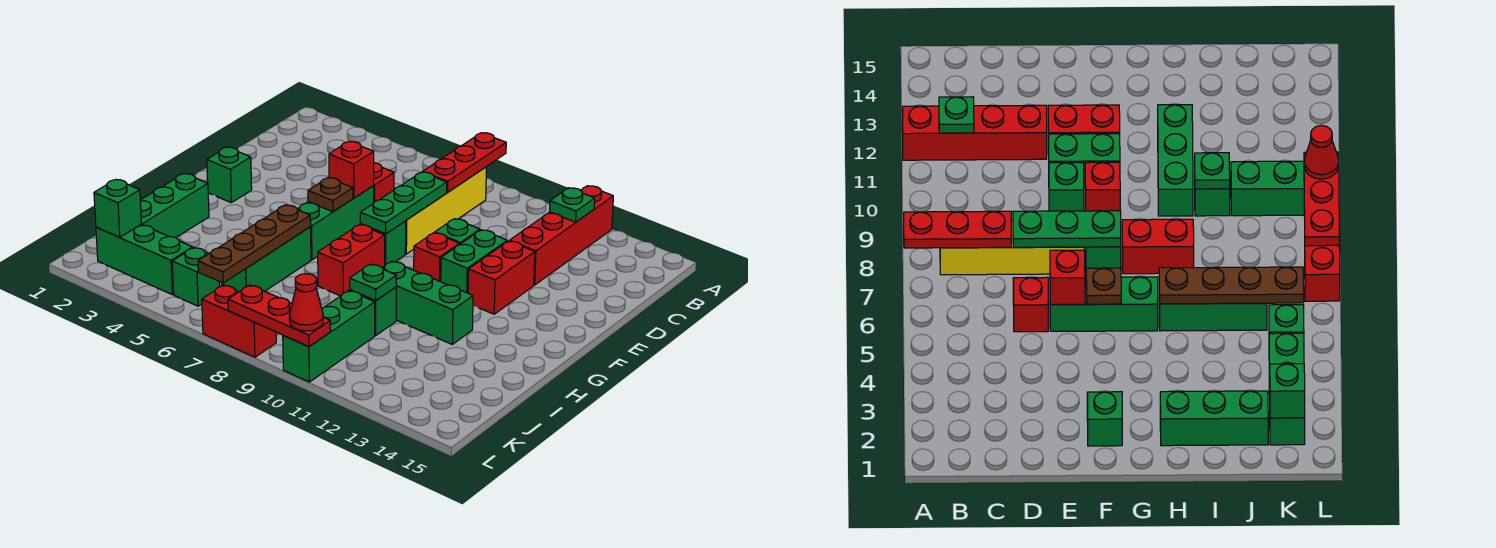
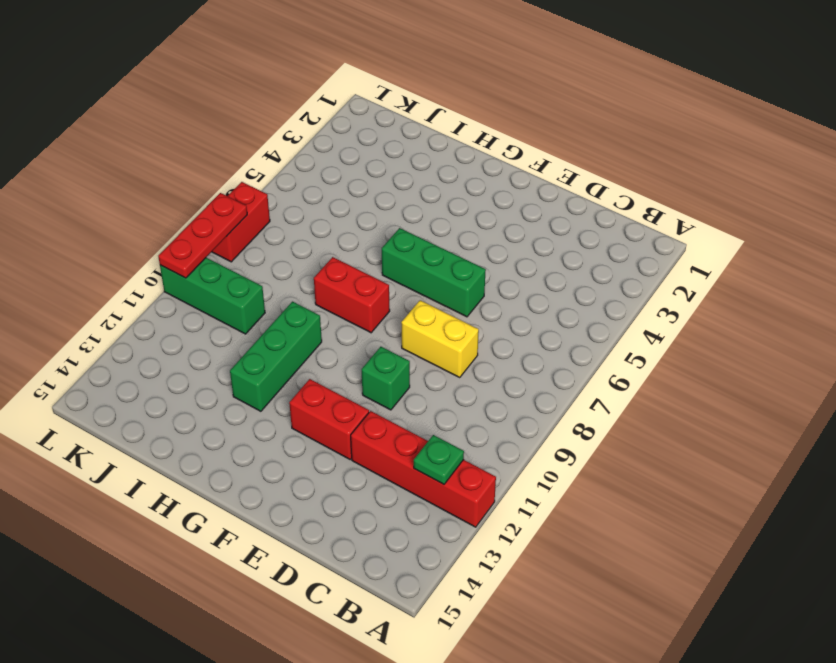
yellow 1x2 brick [401,300,479,377] -> yellow 1x4 brick [405,167,486,254]
none -> red 1x1 brick [373,163,394,202]
none -> green 1x2 brick [441,230,507,293]
none -> green 1x1 brick [207,147,252,203]

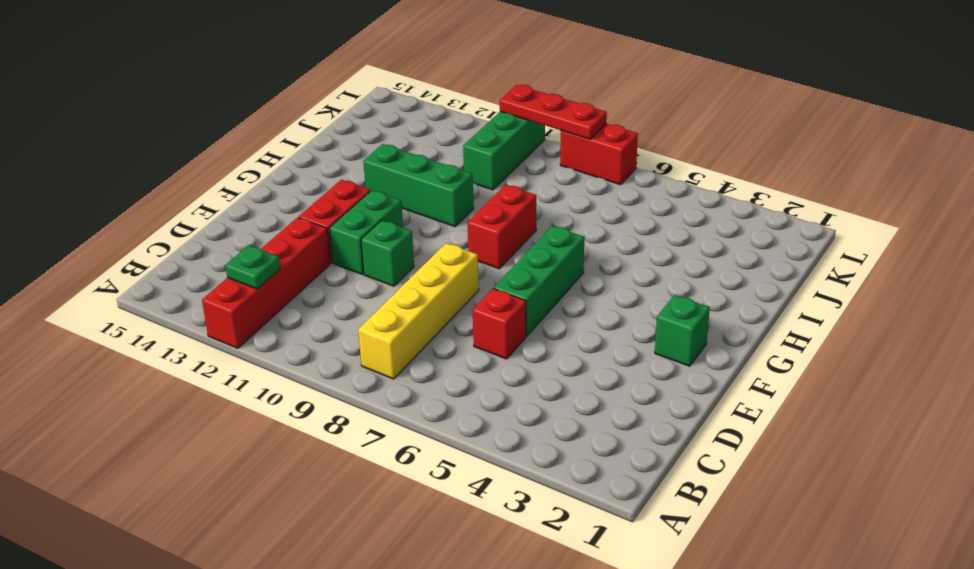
none -> green 1x1 brick [360,221,406,265]
none -> red 1x1 brick [414,233,460,282]
none -> green 1x3 brick [140,174,209,238]

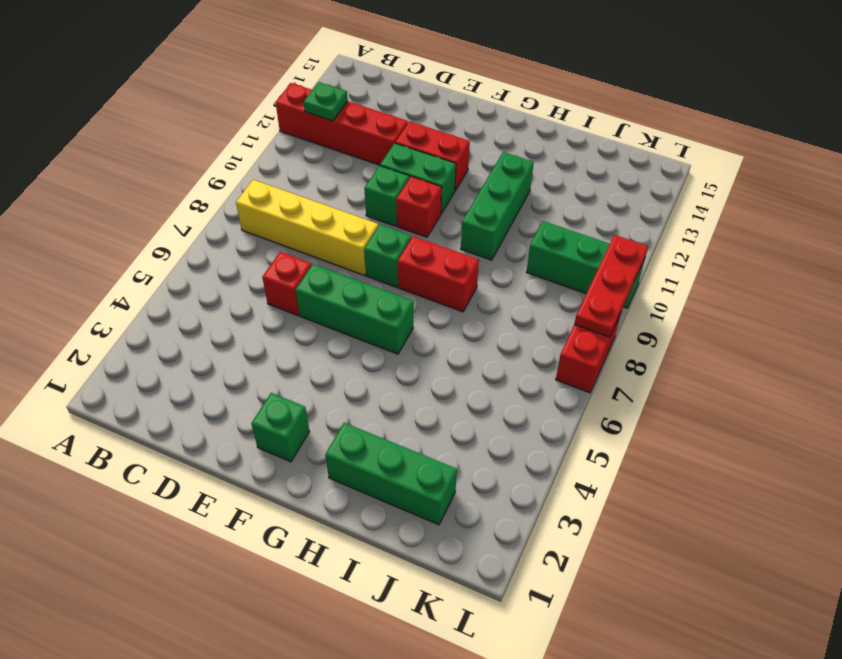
none -> green 1x3 brick [222,227,311,292]
none -> green 1x1 brick [350,287,396,335]
none -> green 1x3 brick [96,224,193,294]

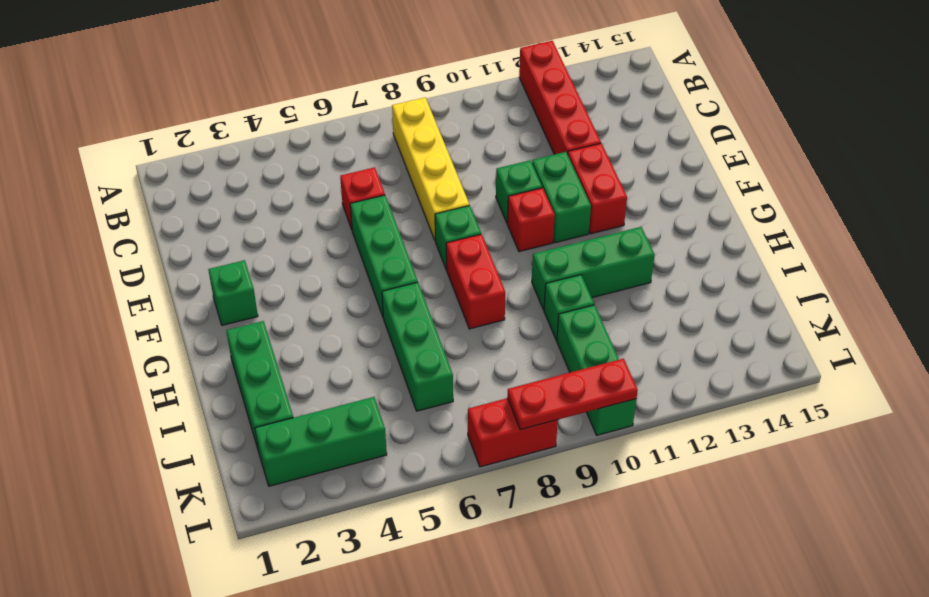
none -> green 1x1 brick [172,247,219,306]
none -> red 1x3 plate [423,133,506,192]
none -> green 1x1 plate [550,188,595,222]

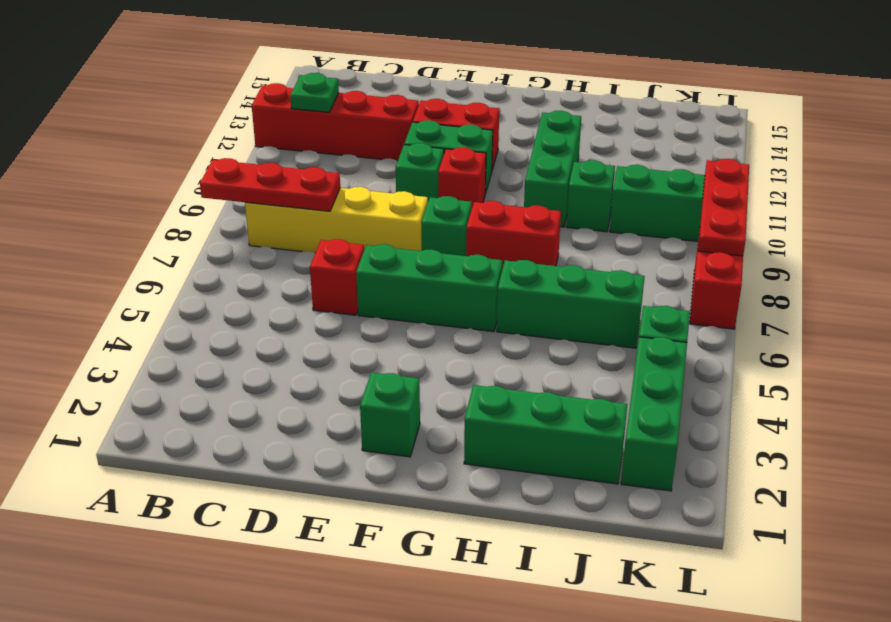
none -> green 1x3 plate [360,172,447,234]
none -> red 1x1 brick [329,141,374,198]
none -> brown 1x1 plate [308,178,353,212]

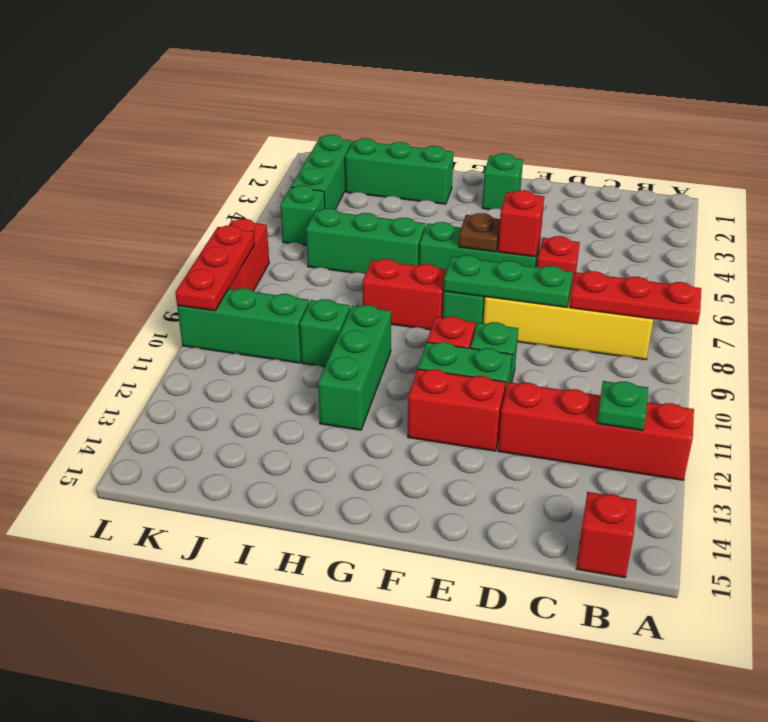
red 1x1 brick [576,492,637,578] -> none
none -> brown 1x4 plate [198,205,311,283]
none -> green 1x1 plate [350,264,396,301]
none -> green 1x1 brick [94,180,141,237]

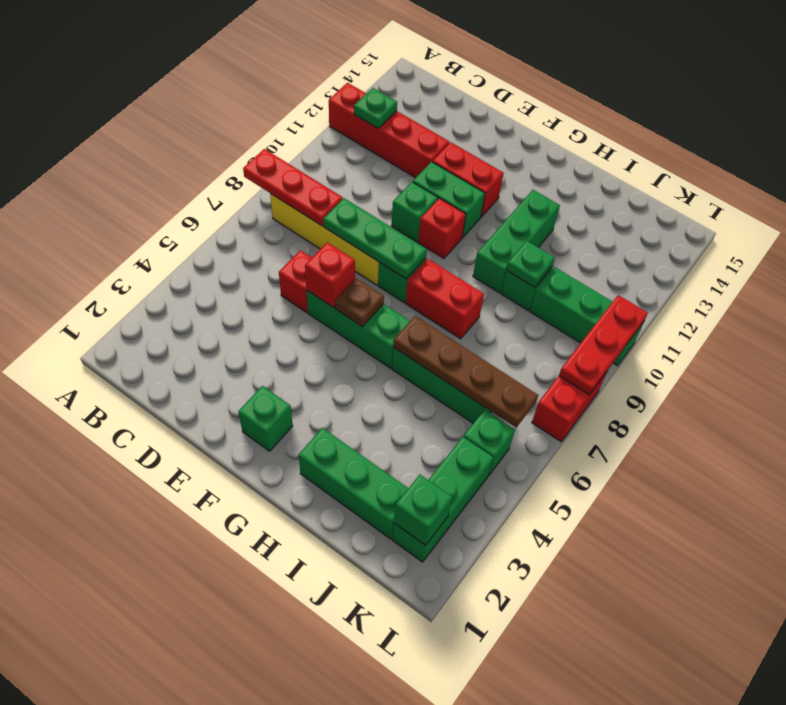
none -> red 1x1 cone [289,274,323,331]

